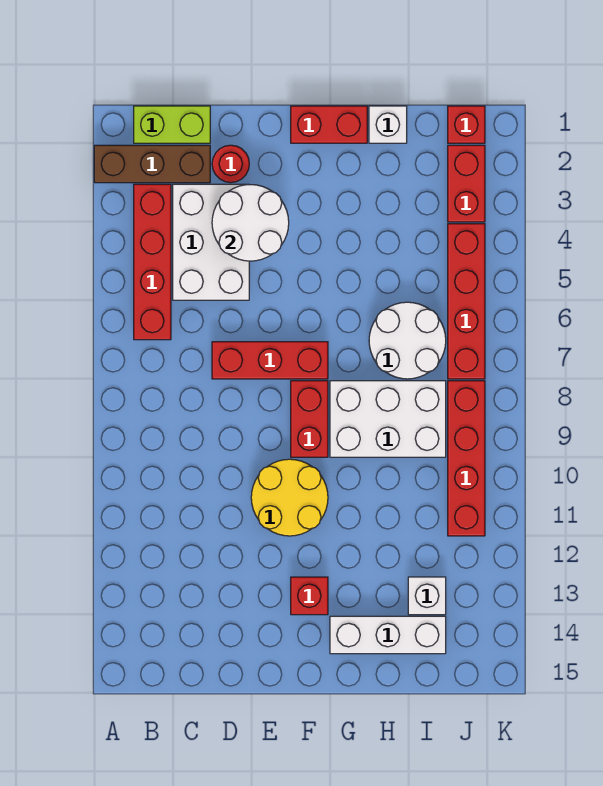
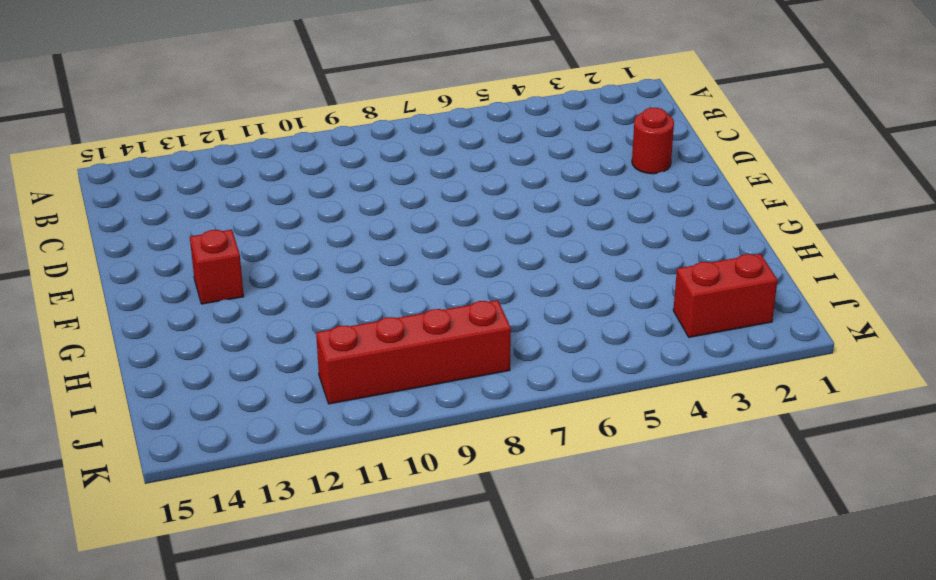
none -> brown 1x3 brick [94,145,210,183]
none -> lime 1x2 brick [134,106,210,143]
none -> red 1x4 brick [134,184,171,340]

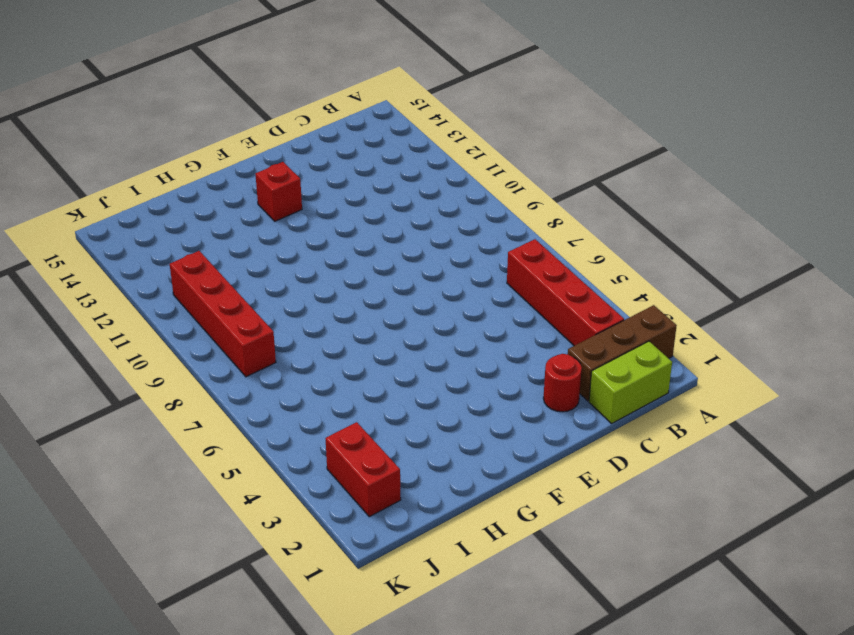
none -> white 2x3 brick [173,184,249,300]
none -> red 1x3 brick [212,342,328,379]
none -> yellow 2x2 round brick [251,459,328,536]

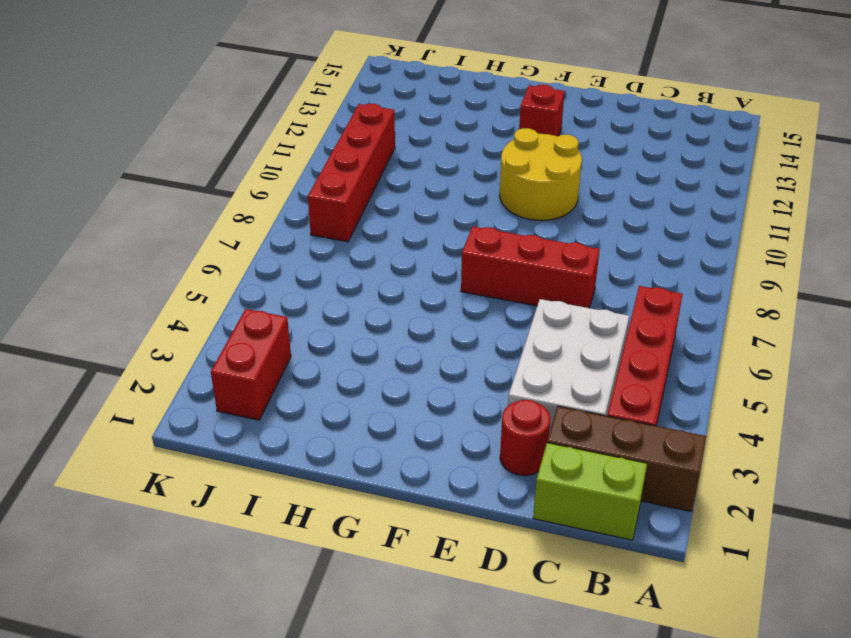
none -> red 1x2 brick [291,106,367,143]
none -> red 1x2 brick [291,381,328,457]
none -> white 2x3 brick [330,381,446,457]

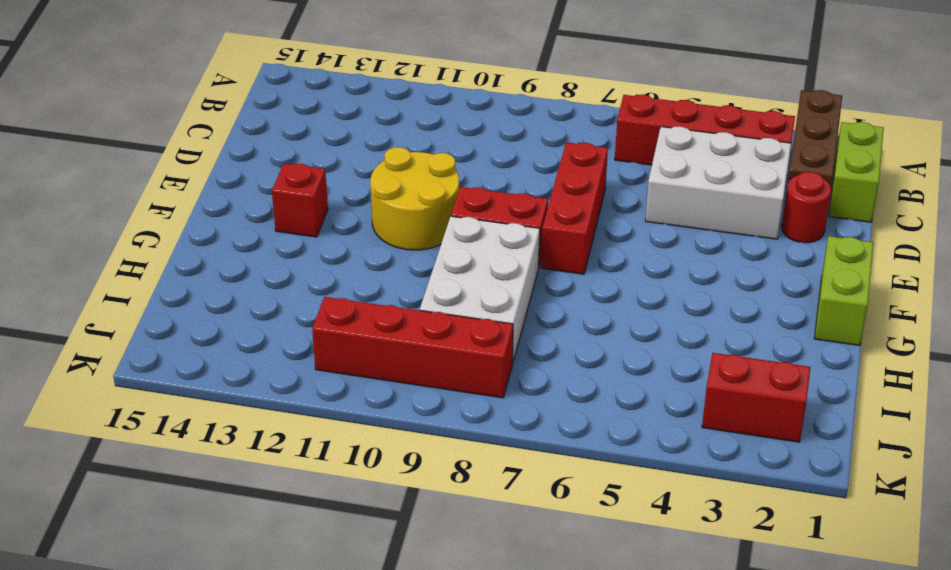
lime 1x2 brick [814,236,873,345] -> red 1x2 brick [291,106,367,143]
none -> white 1x3 brick [330,616,446,654]
none -> white 1x1 brick [369,106,407,143]
none -> white 2x2 round brick [369,302,446,379]

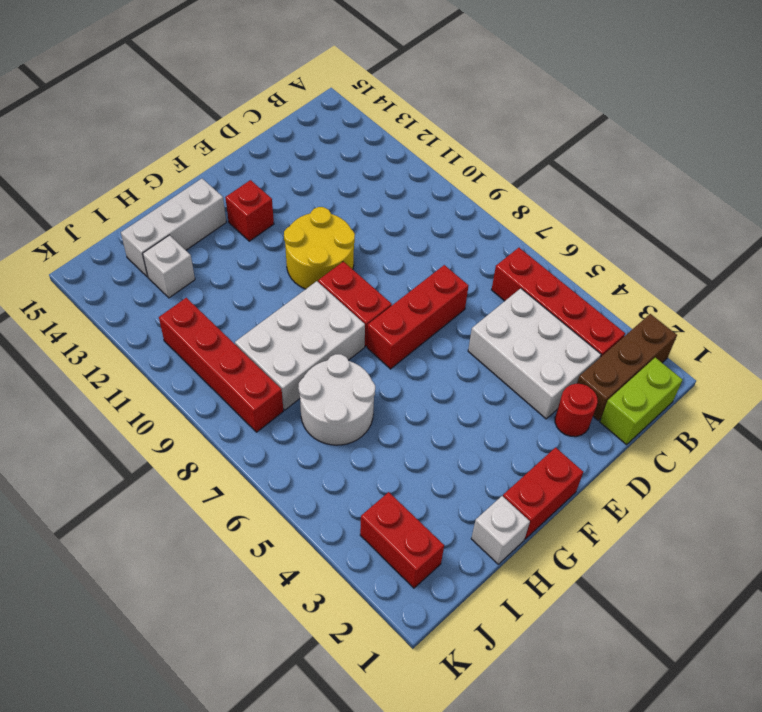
none -> red 1x1 brick [448,106,485,143]
none -> red 1x4 brick [448,224,485,379]
none -> white 2x2 round brick [212,185,289,261]

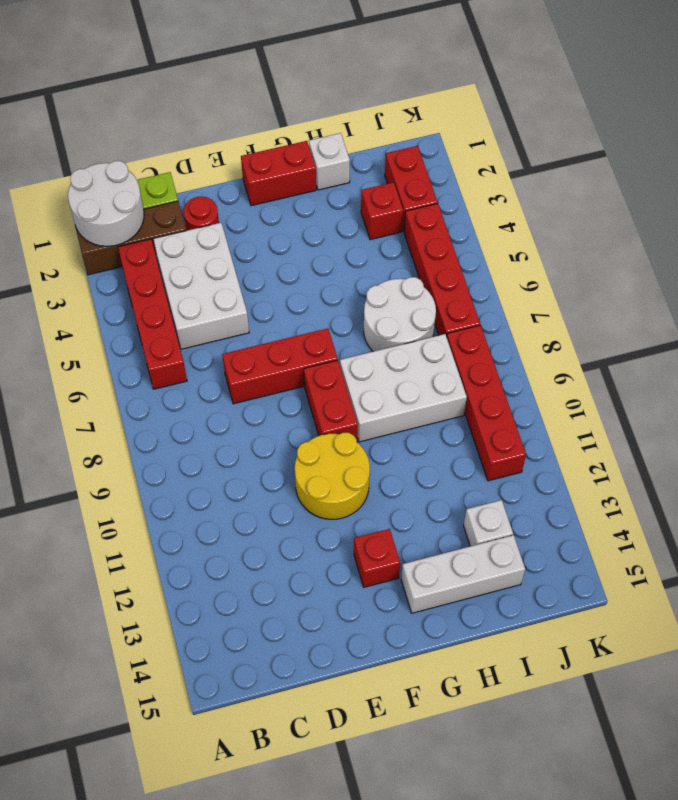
white 2x2 round brick [68,161,144,246] -> white 2x2 round brick moved to [212,185,289,261]
red 1x1 brick [361,182,403,240] -> red 1x1 brick moved to [448,106,485,143]

